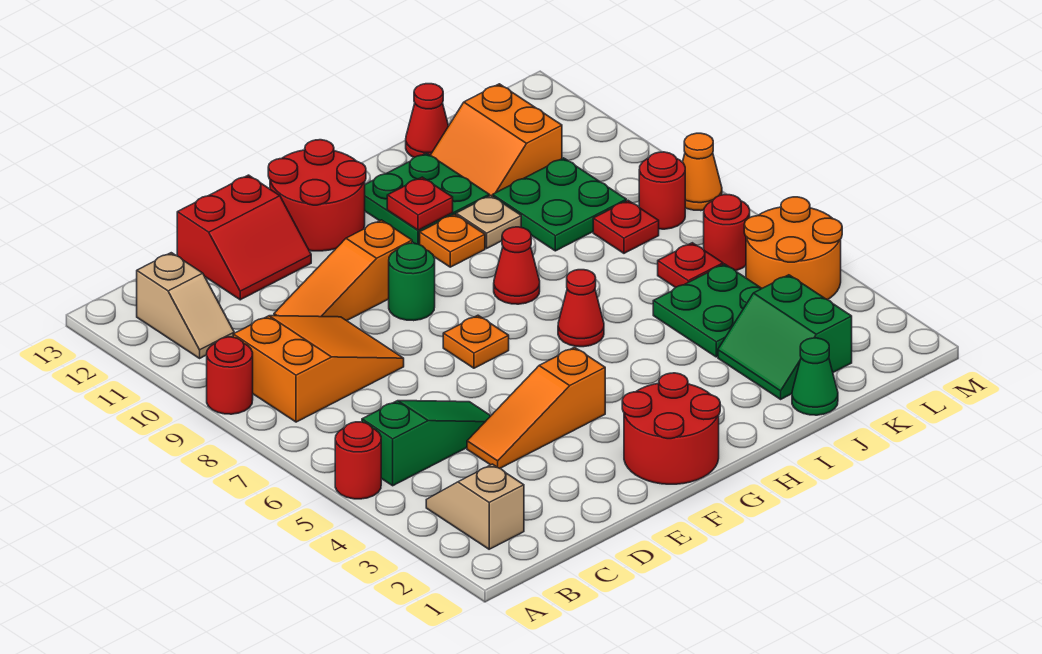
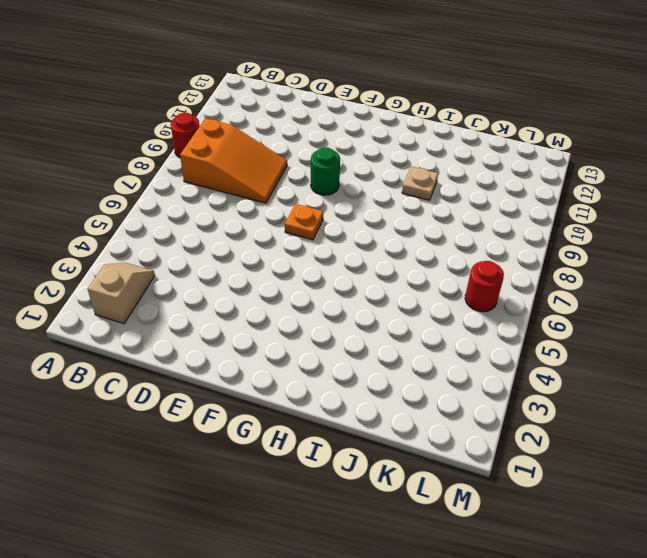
none -> red 1x1 round brick [335,422,381,499]
none -> green 1x3 slope [362,401,490,486]
none -> tan 1x2 slope [137,253,234,358]
none -> orange 1x3 slope [467,347,605,468]

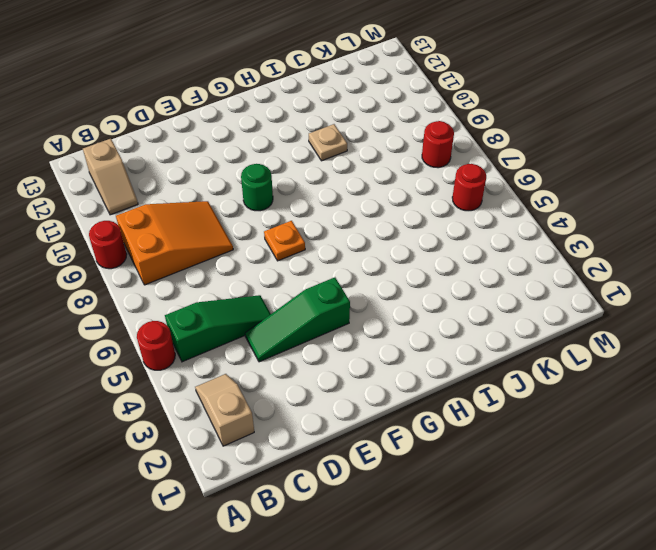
green 1x3 slope [245,277,350,362] -> orange 1x3 slope [467,347,605,468]
none -> orange 1x3 slope [274,220,412,321]
none -> red 2x2 slope [177,175,311,300]
none -> red 2x2 round brick [622,373,720,484]
none -> red 2x2 round brick [268,140,366,251]

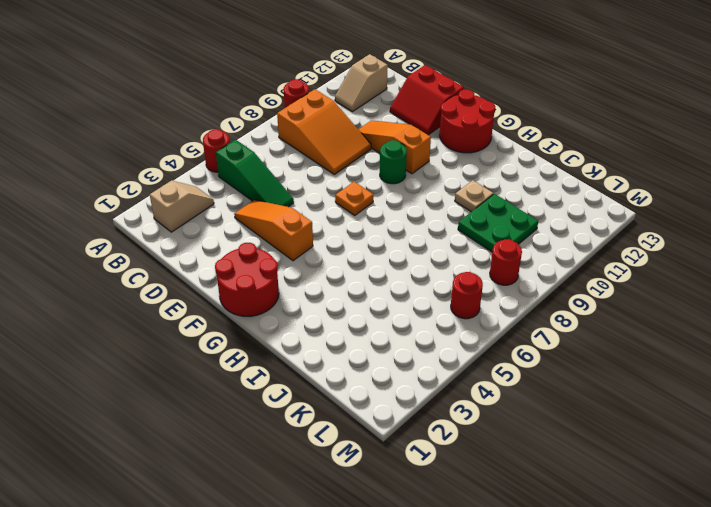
none -> red 1x1 cone [558,270,604,347]
none -> red 1x1 cone [494,227,540,304]
none -> orange 1x1 plate [420,214,485,267]
none -> green 2x2 plate [365,153,489,245]

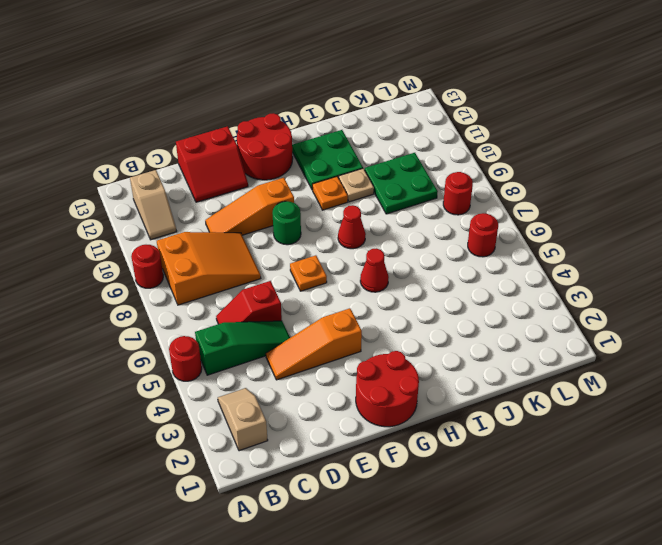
red 1x2 slope [216,281,282,324] -> none
none -> green 1x1 cone [792,338,838,415]
none -> green 2x2 slope [718,275,852,399]
none -> green 2x2 plate [653,264,762,357]
none -> orange 2x2 slope [430,84,562,196]

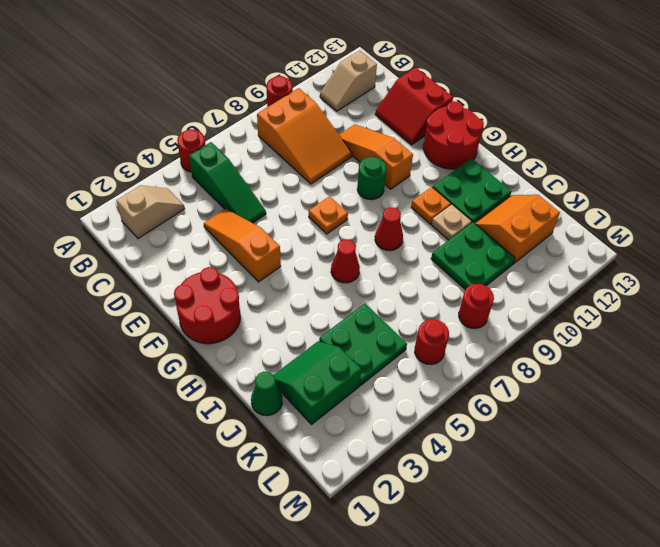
none -> red 1x1 cone [406,84,448,157]
none -> red 1x1 plate [658,243,723,288]
none -> red 1x1 plate [593,201,659,253]
none -> orange 2x2 round brick [744,197,842,300]

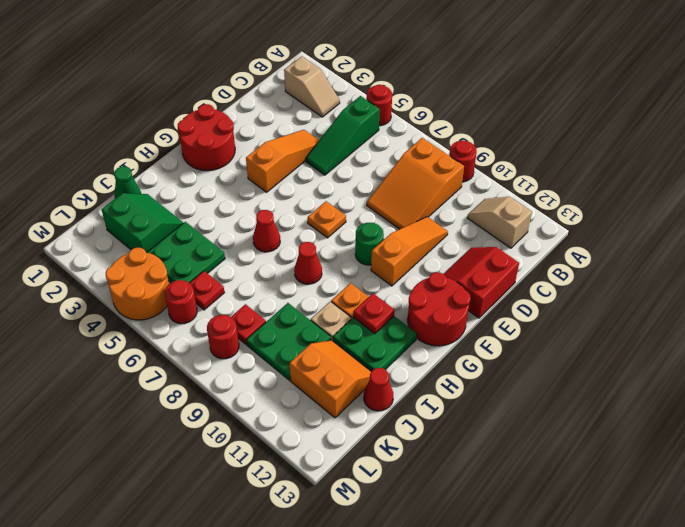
none -> orange 1x1 cone [683,133,722,211]

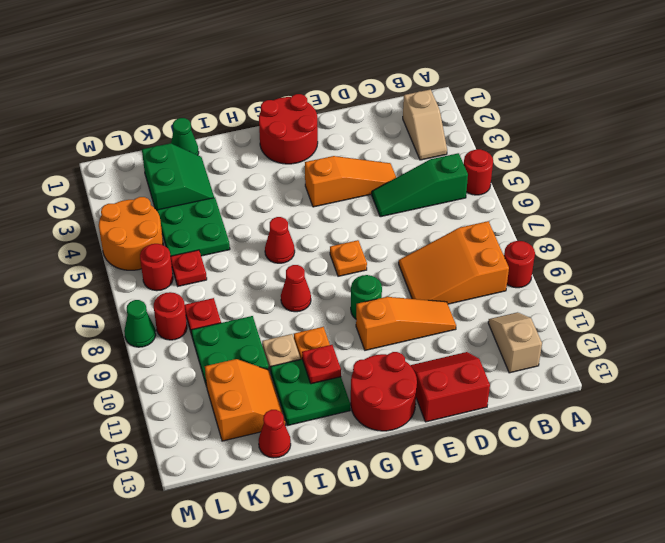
green 1x1 cone [124,300,156,347] -> orange 1x1 cone [683,133,722,211]

